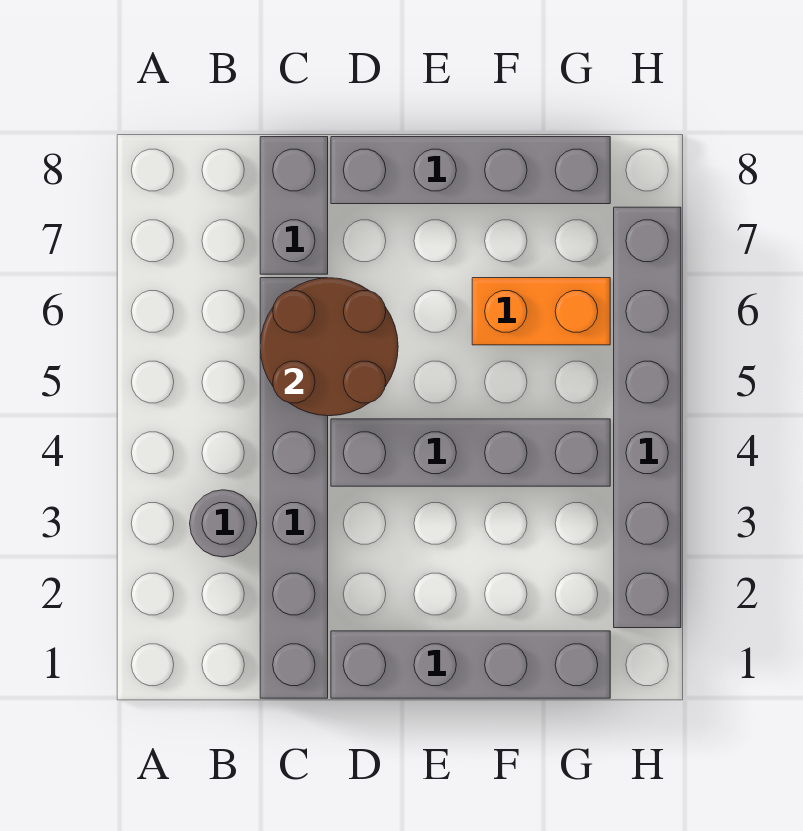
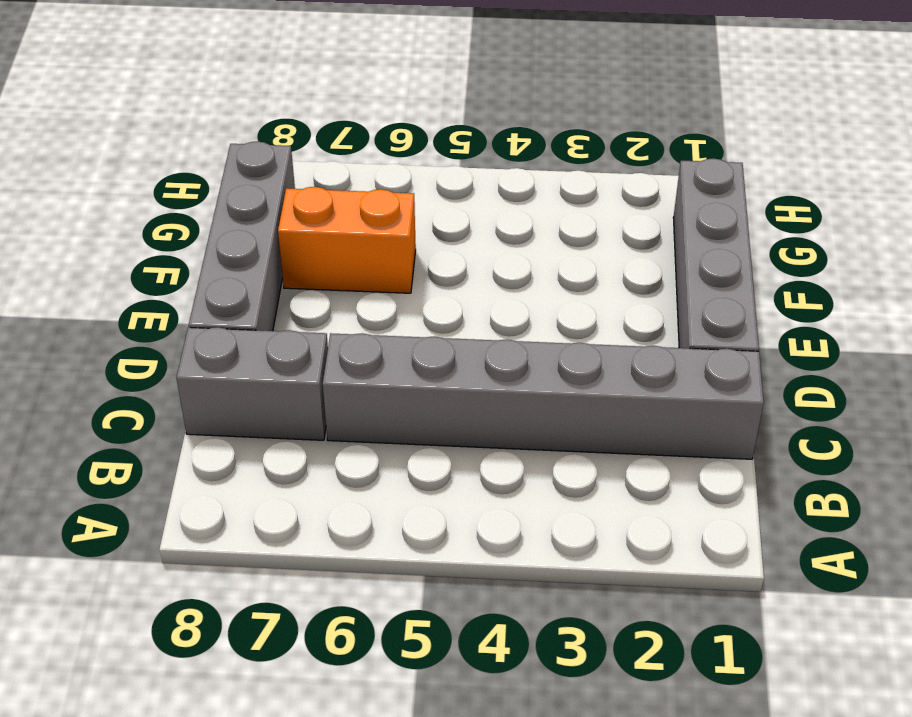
orange 1x2 brick [278,187,416,293] -> orange 1x2 brick turned to [472,278,610,345]
none -> grey 1x1 round brick [190,490,257,557]
none -> grey 1x4 brick [331,419,610,486]

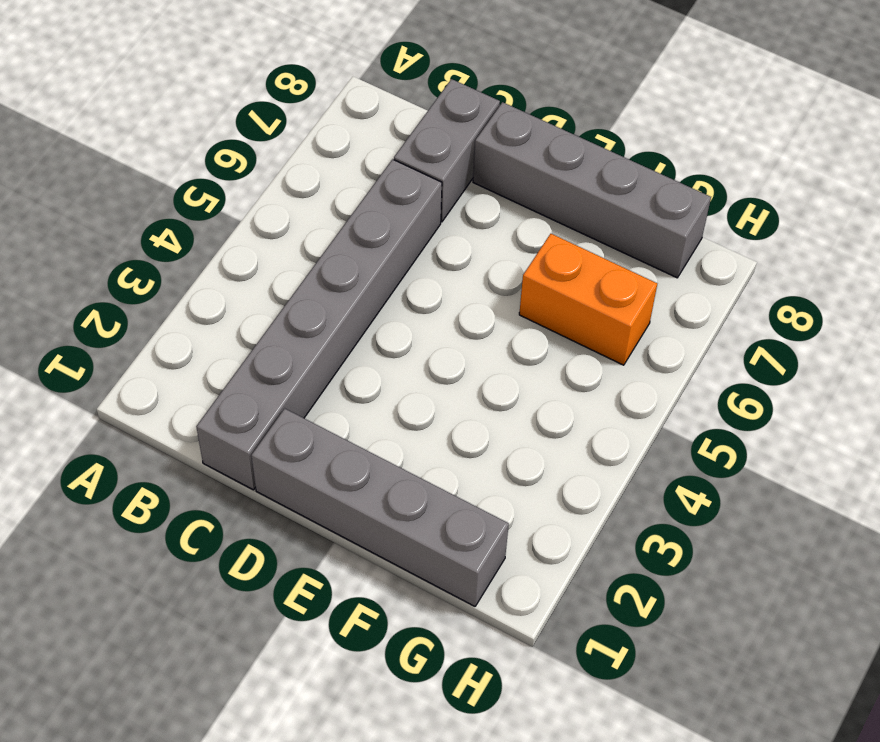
none -> grey 1x1 round brick [190,490,257,557]
none -> grey 1x4 brick [331,419,610,486]

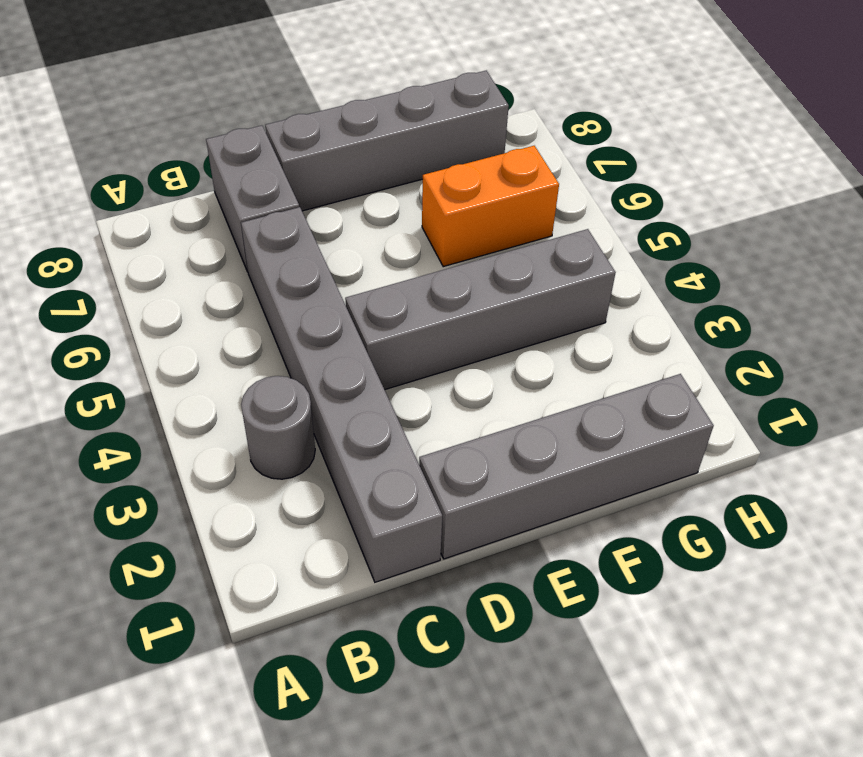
none -> grey 1x6 brick [614,207,681,628]
none -> brown 2x2 round brick [260,278,398,416]

